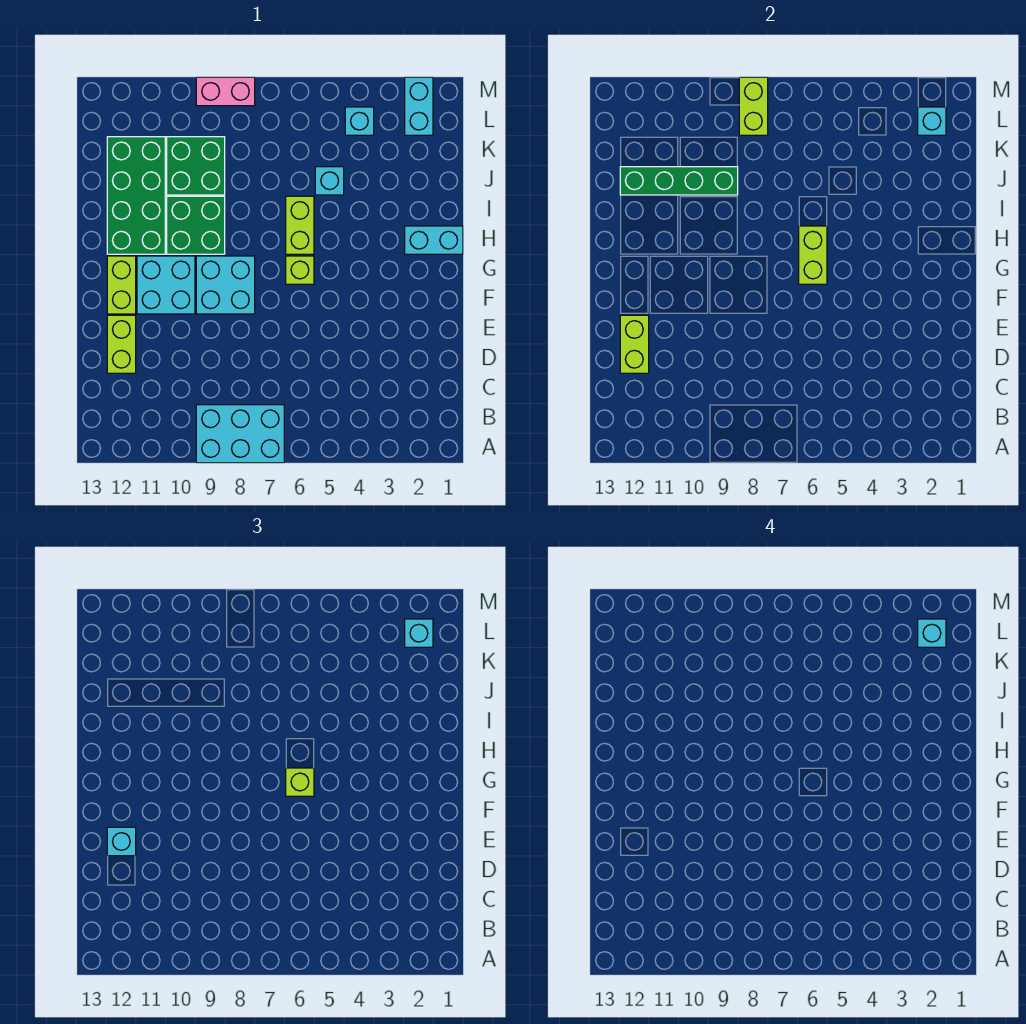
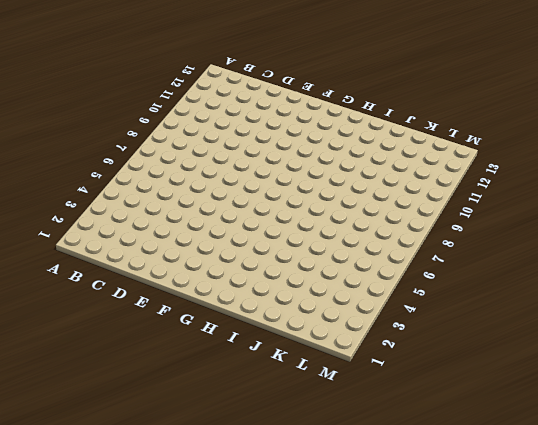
none -> cyan 2x3 brick [196,405,284,463]
none -> lime 1x2 brick [107,315,136,373]
none -> cyan 2x2 brick [196,256,255,314]

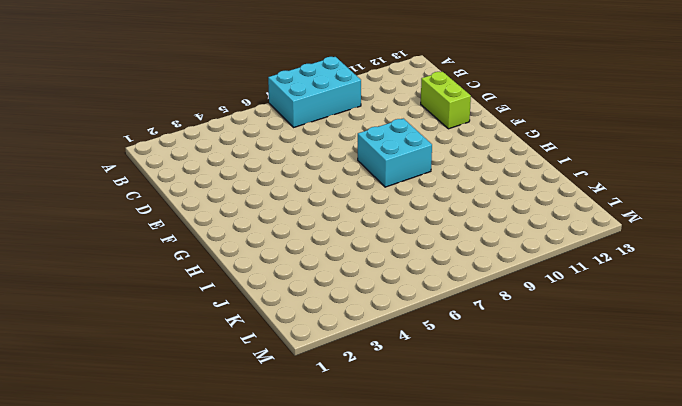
none -> cyan 2x2 brick [137,256,195,314]
none -> lime 1x2 brick [107,256,136,314]
none -> lime 1x1 brick [286,256,314,284]

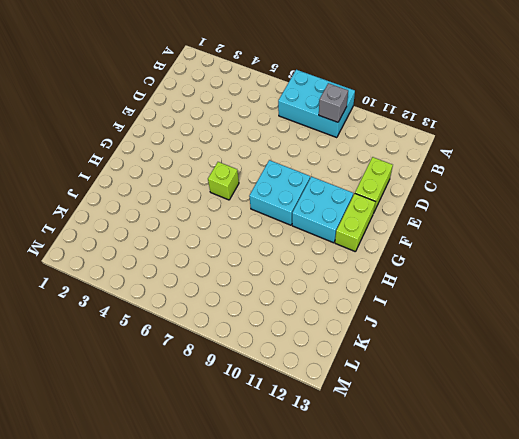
grey 1x1 brick [319,83,348,122] -> none
none -> cyan 1x2 brick [405,226,463,254]
none -> lime 1x2 brick [286,196,314,254]
none -> green 2x2 brick [167,196,225,254]

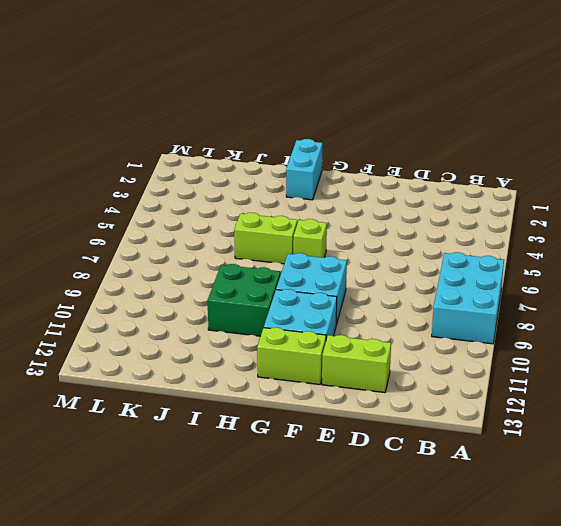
none -> green 2x4 brick [107,137,165,254]
none -> cyan 1x1 brick [315,167,344,195]
none -> green 2x2 brick [167,137,225,195]

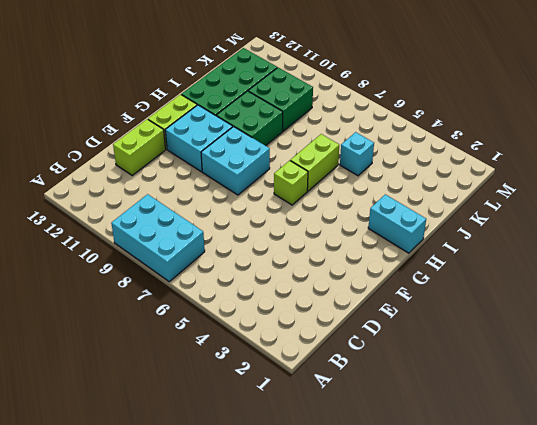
none -> cyan 1x2 brick [405,77,433,135]
none -> cyan 1x1 brick [345,107,374,135]
none -> pink 1x2 brick [196,77,255,106]

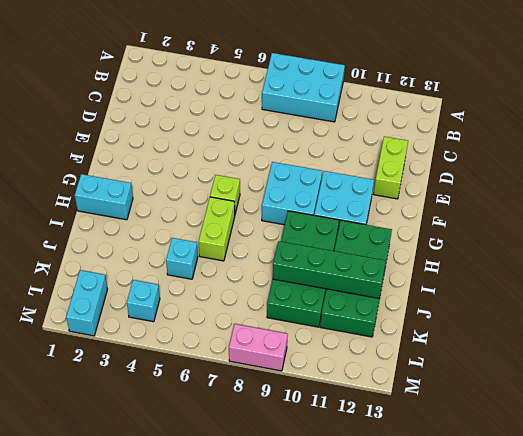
none -> lime 1x2 brick [107,256,136,314]
none -> lime 1x2 brick [620,315,649,373]
none -> lime 1x2 brick [799,226,827,284]

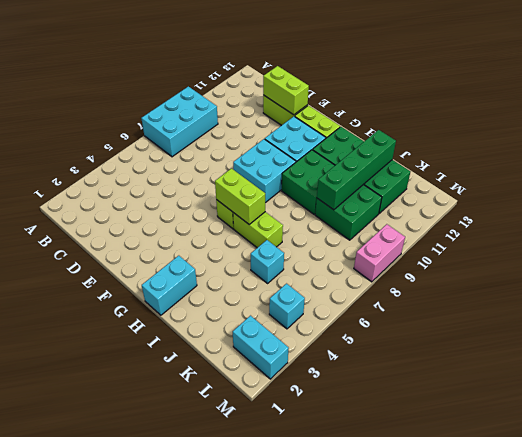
none -> cyan 1x1 brick [918,107,946,135]
none -> lime 1x2 brick [739,77,768,135]
none -> cyan 1x1 brick [107,827,136,856]

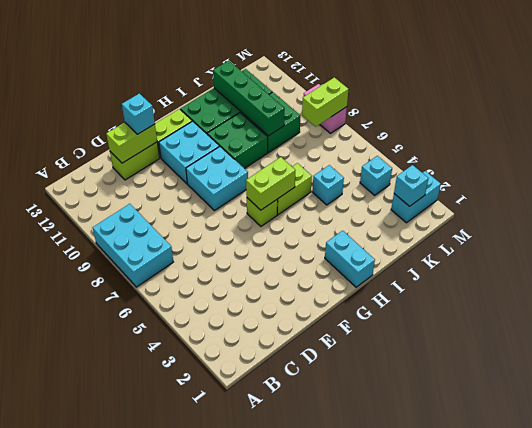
none -> lime 1x1 brick [286,768,314,796]
none -> cyan 1x1 brick [405,619,433,647]
none -> cyan 1x1 brick [918,619,946,647]

